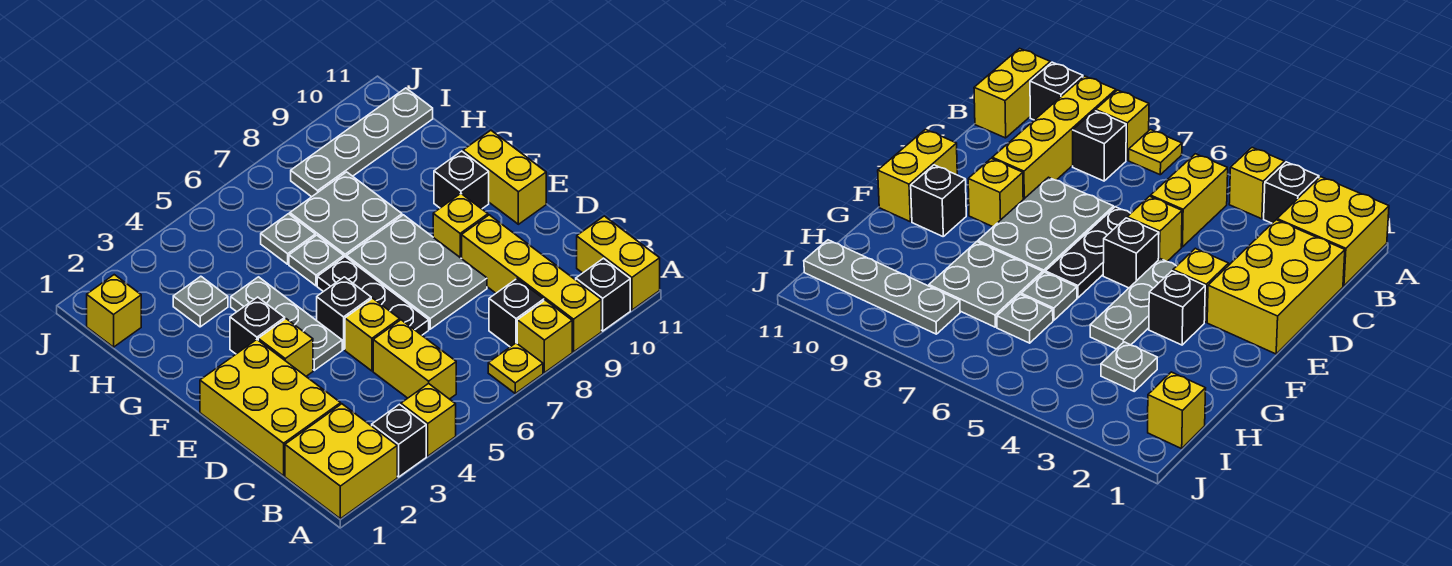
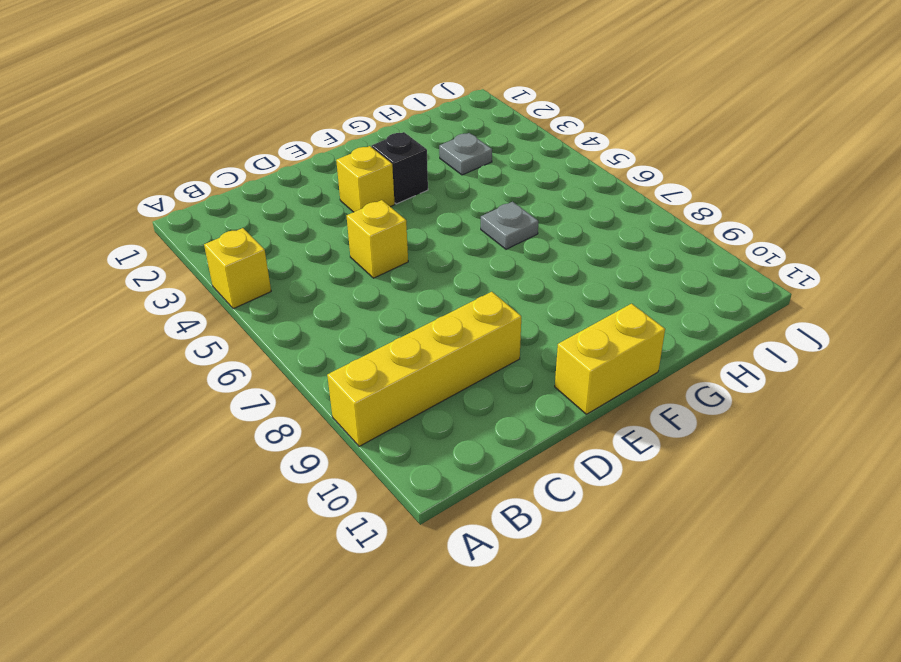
none -> yellow 2x2 brick [285,404,397,519]
none -> black 1x1 brick [372,404,426,477]
none -> yellow 1x1 plate [488,343,543,393]

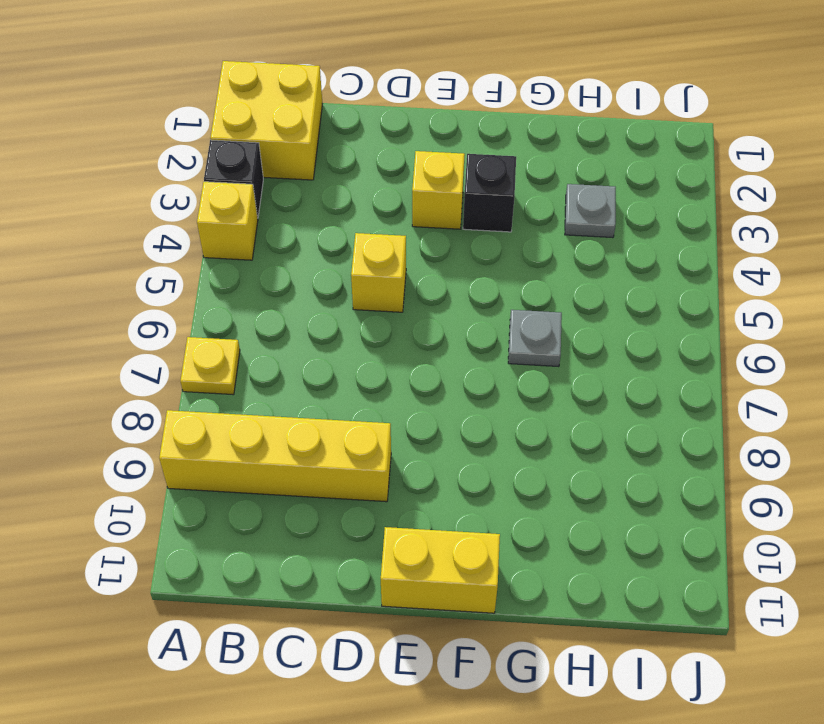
none -> yellow 1x1 brick [517,300,572,373]
none -> black 1x1 brick [576,258,630,331]
none -> yellow 1x2 brick [577,216,660,310]

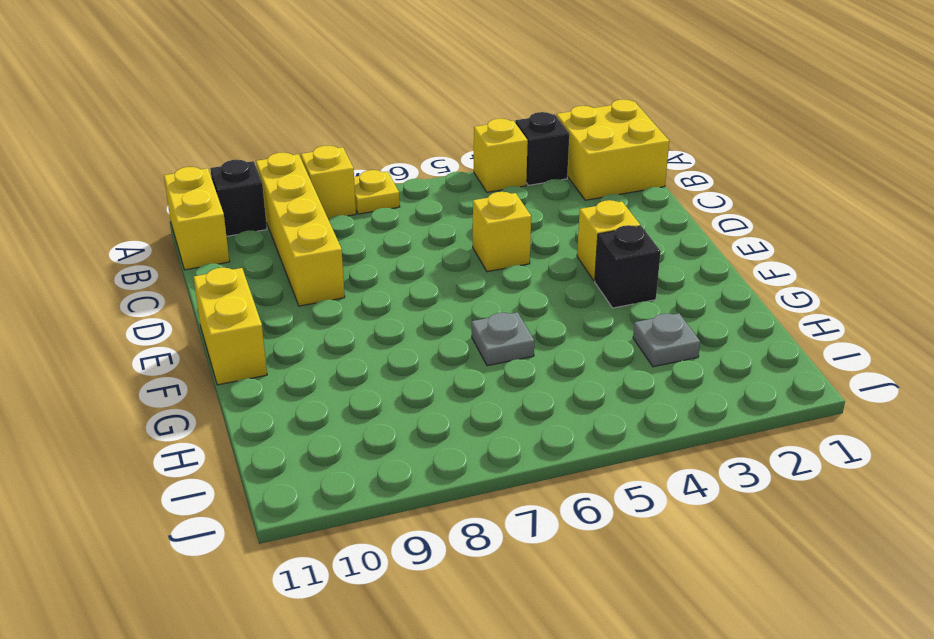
none -> yellow 1x2 brick [373,320,456,399]
none -> black 1x1 brick [489,279,544,347]
none -> yellow 2x3 brick [200,340,341,476]

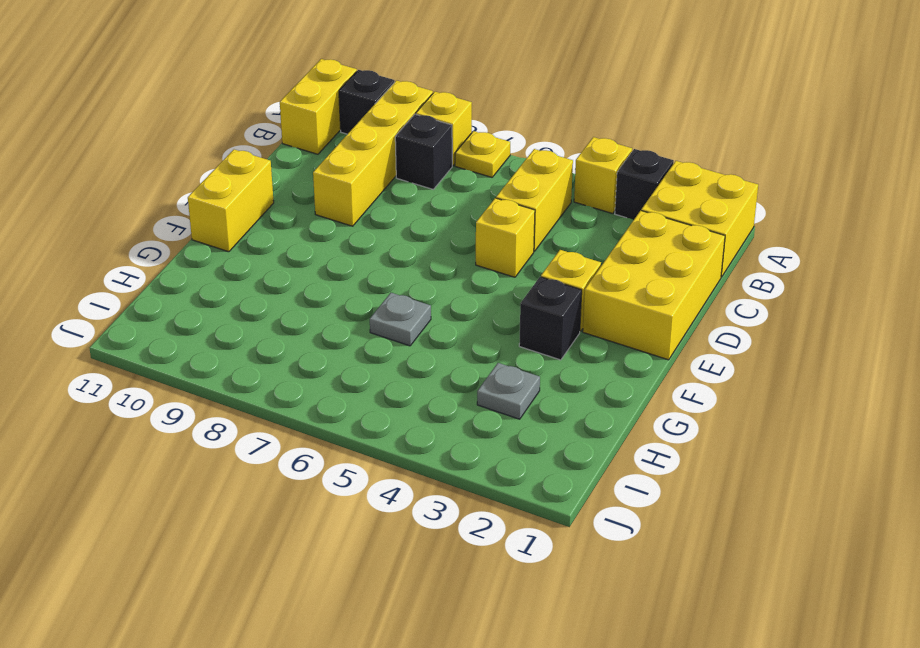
none -> black 1x3 plate [317,257,429,335]
none -> grey 2x3 plate [347,215,487,329]
none -> grey 1x3 plate [231,277,342,370]

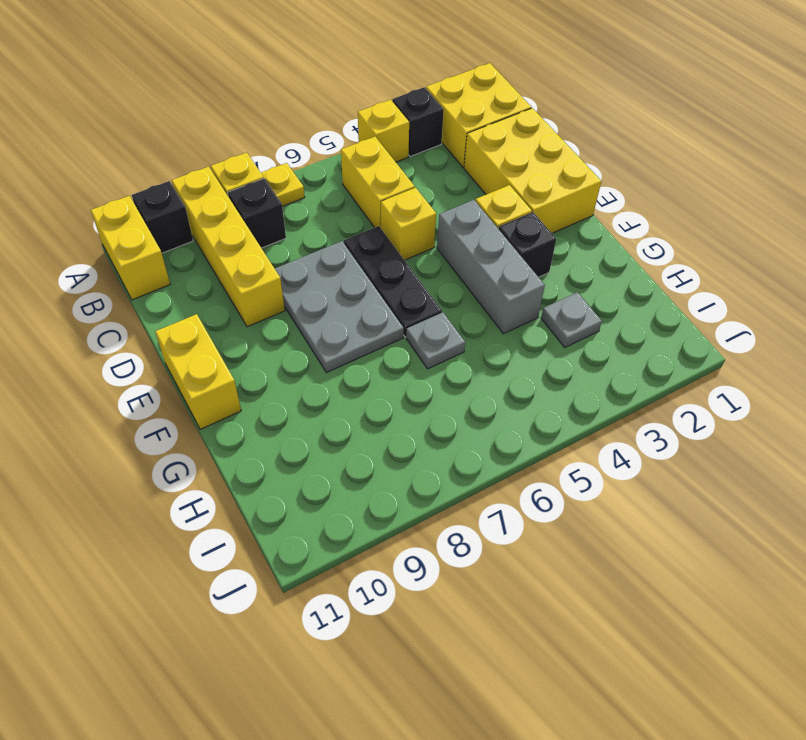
grey 1x3 brick [437,200,545,334] -> grey 1x3 plate [231,277,342,370]
none -> black 1x1 brick [317,277,371,349]
none -> yellow 1x1 brick [433,194,488,259]
none -> black 1x1 brick [434,151,489,209]

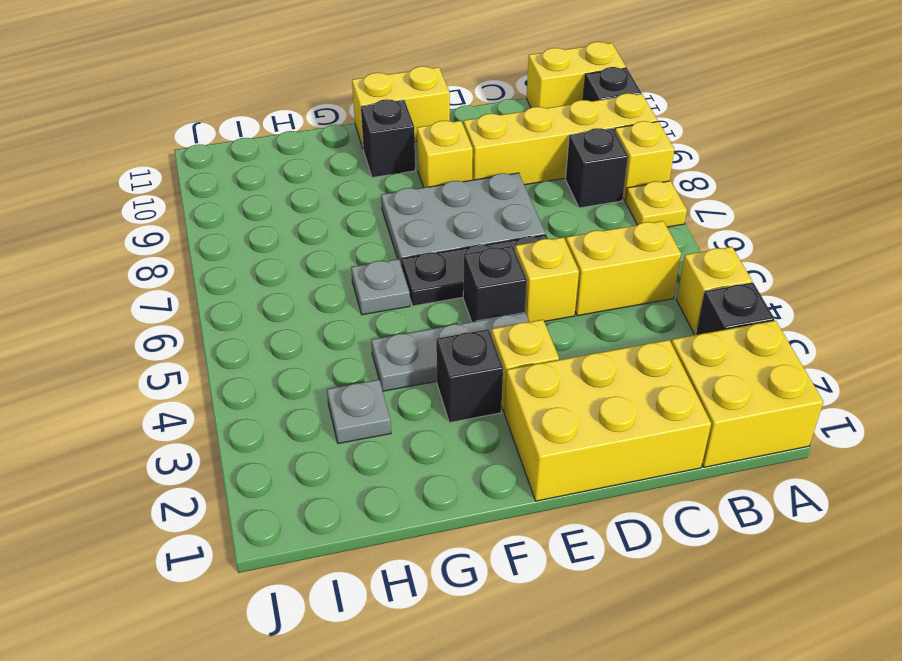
none -> grey 2x2 plate [290,172,402,257]
none -> grey 1x1 plate [261,214,315,264]
none -> yellow 1x1 brick [87,275,141,347]

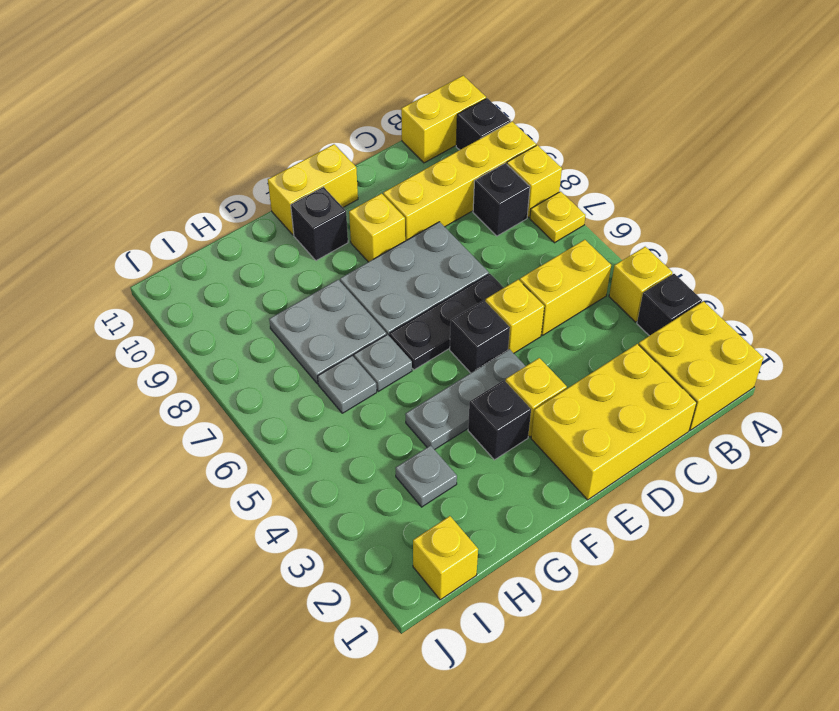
none -> grey 1x4 plate [291,88,433,197]

